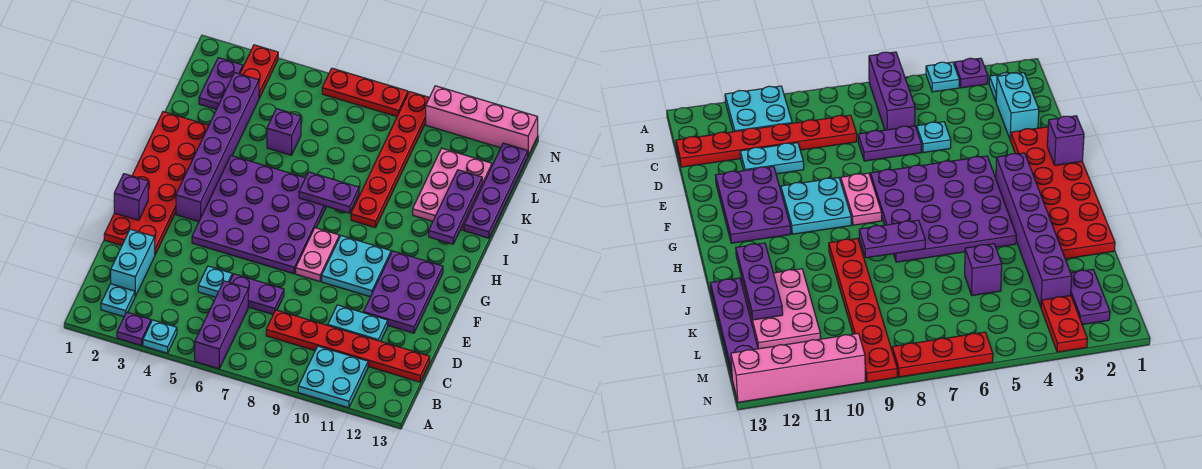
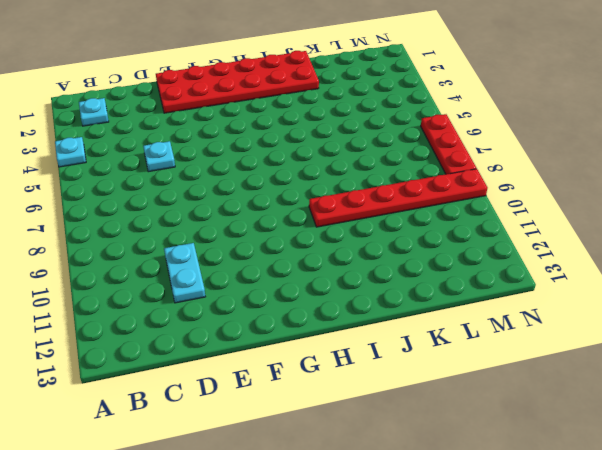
none -> purple 1x1 plate [117,312,151,345]
none -> purple 1x3 brick [195,281,248,369]
none -> cyan 2x2 plate [298,346,368,408]

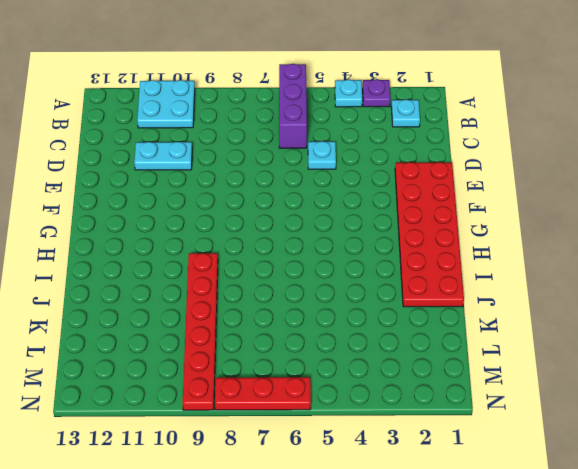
none -> cyan 1x2 brick [111,229,155,296]
none -> red 1x6 plate [266,310,430,382]
none -> purple 1x2 plate [230,274,284,314]

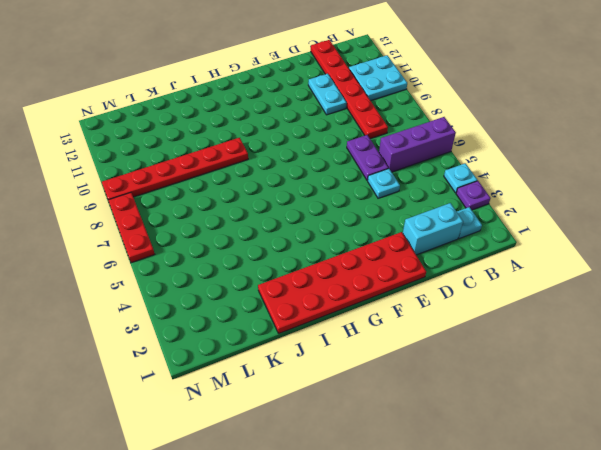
none -> purple 2x3 plate [364,251,443,333]
none -> purple 4x4 plate [192,156,326,274]
none -> pink 1x2 plate [296,228,339,281]

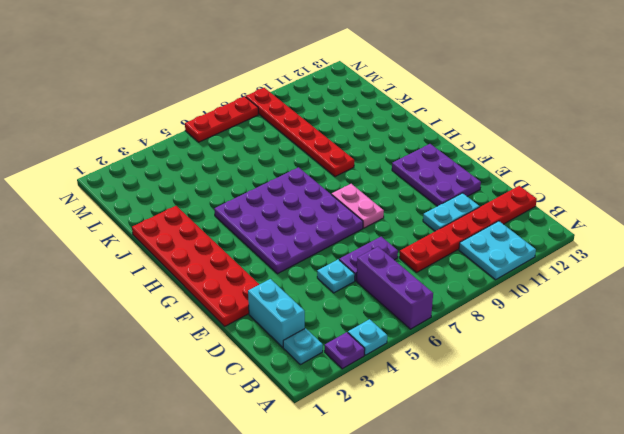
none -> cyan 2x2 plate [322,236,391,297]
none -> purple 1x6 brick [176,73,259,222]
none -> pink 2x3 plate [413,148,492,230]

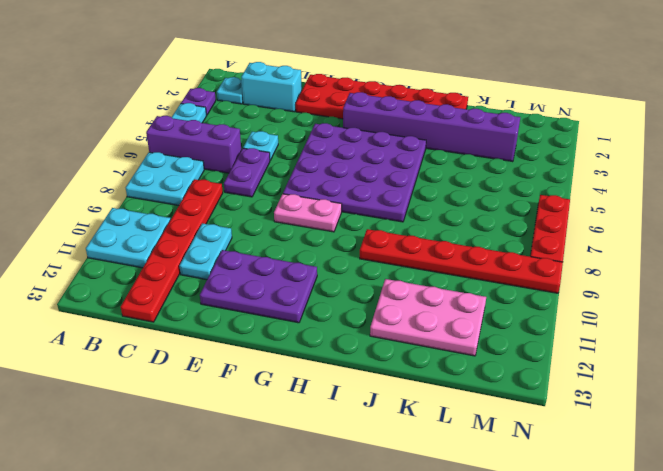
cyan 2x2 plate [126,152,204,206] -> cyan 2x2 plate moved to [322,236,391,297]
none -> purple 1x4 plate [464,143,528,238]
none -> purple 1x1 brick [267,109,301,155]
none -> purple 1x2 plate [199,58,243,109]

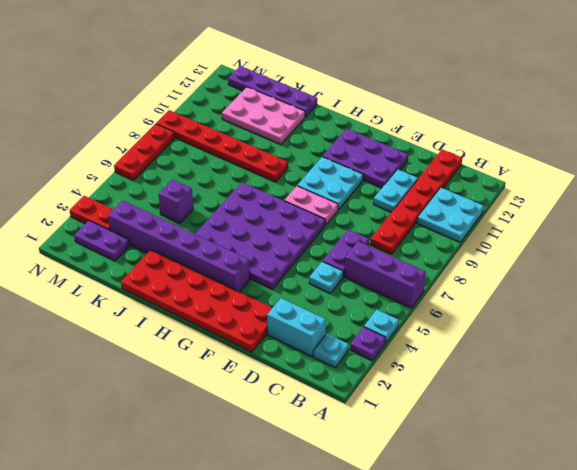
none -> pink 1x4 brick [426,86,538,155]
none -> purple 1x1 brick [114,174,148,220]
none -> purple 1x2 plate [299,172,359,213]

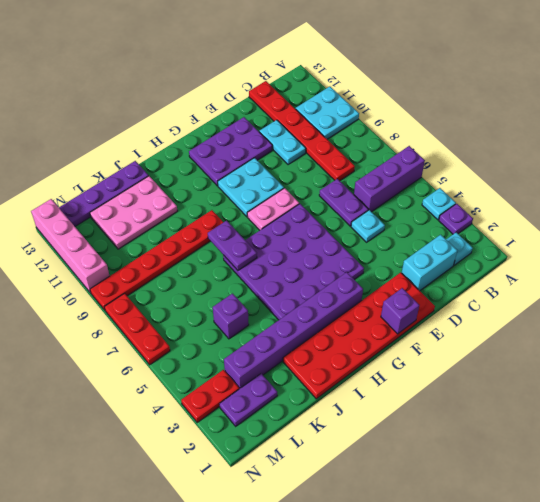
none -> purple 1x3 plate [429,170,482,244]

